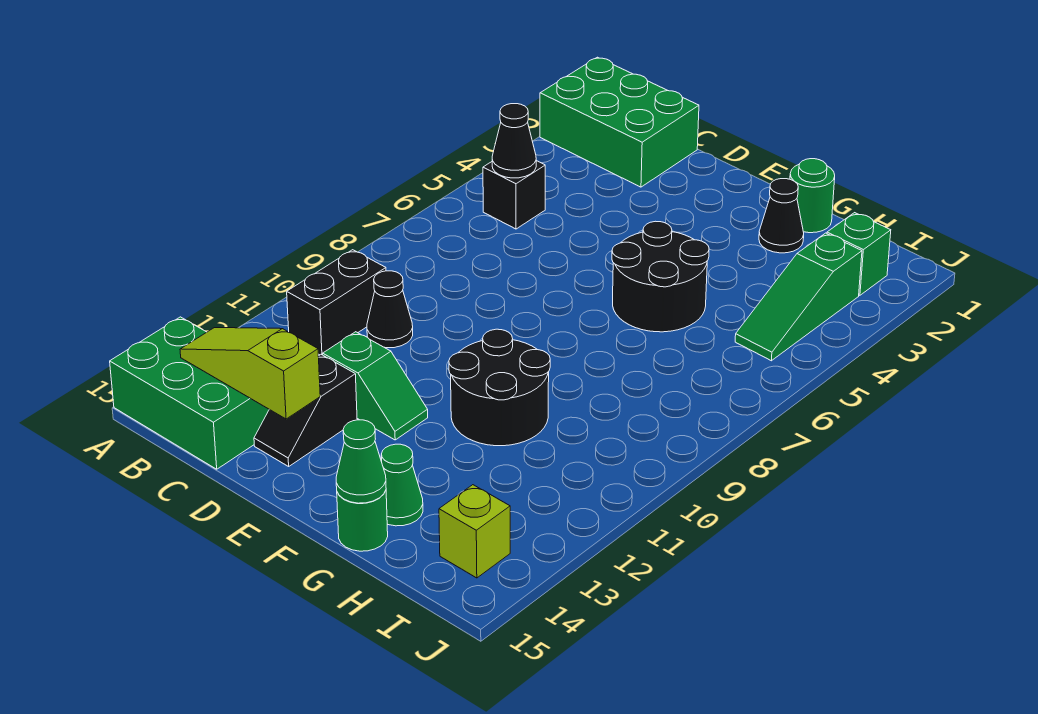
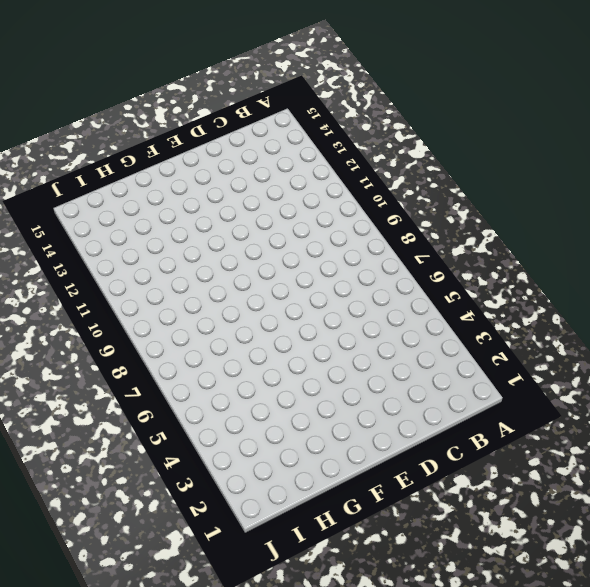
none -> green 2x3 brick [540,57,699,187]
none -> green 2x3 brick [110,317,269,469]
none -> black 1x1 brick [483,161,545,229]

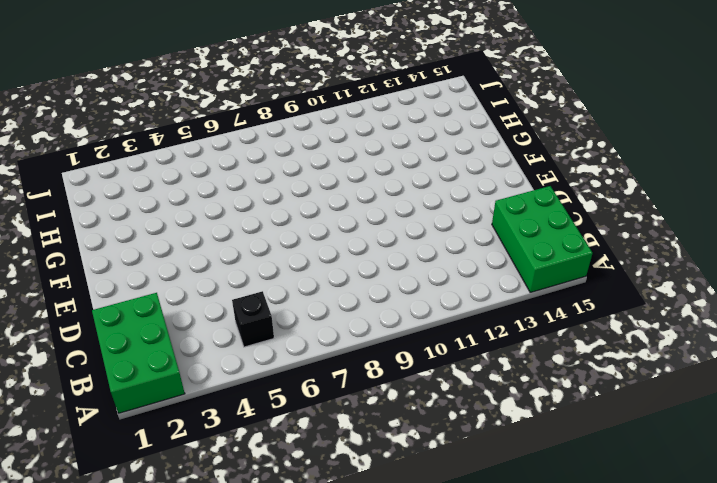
none -> black 1x2 brick [287,250,386,355]
none -> black 1x1 cone [367,271,413,348]
none -> green 1x2 slope [323,332,428,440]

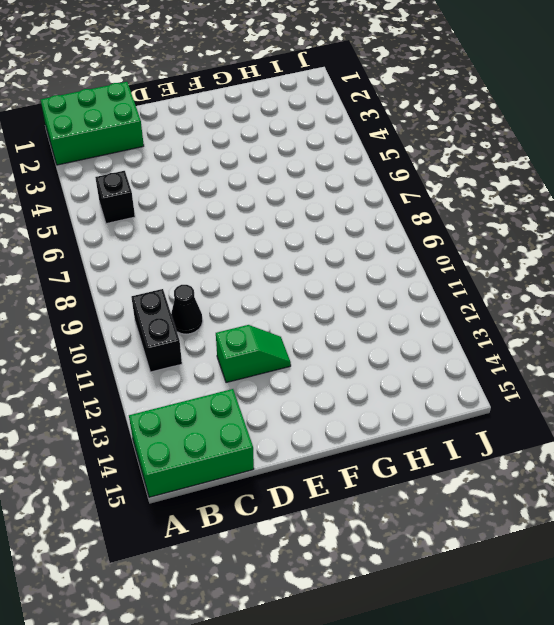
none -> black 1x2 slope [254,355,357,466]
none -> black 2x2 round brick [612,221,709,332]
none -> black 2x2 round brick [449,329,550,446]

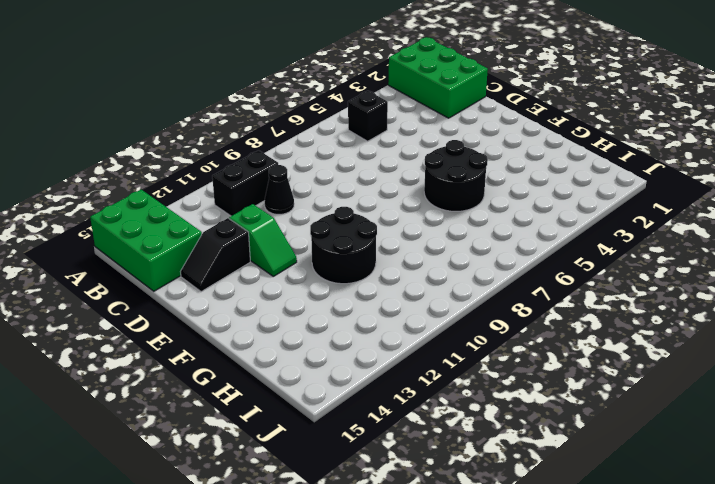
none -> green 1x1 round brick [790,159,835,233]
none -> black 1x1 cone [759,179,804,253]
none -> green 1x1 cone [381,444,423,526]

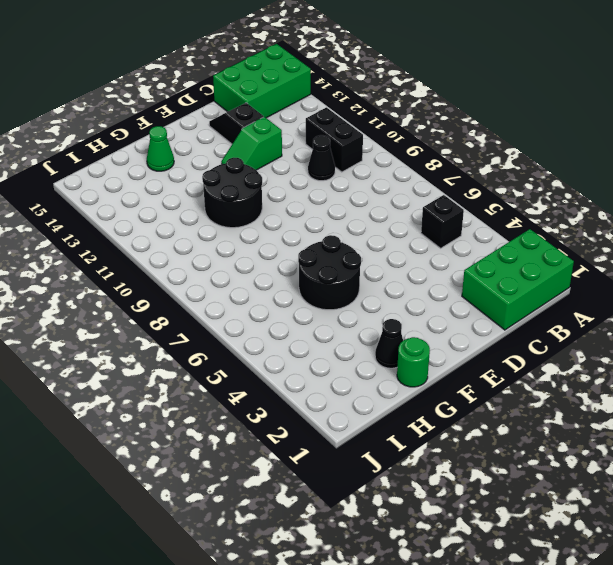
none -> green 1x1 round brick [337,490,388,551]
none -> green 1x1 brick [827,213,891,295]
none -> green 1x3 slope [735,233,862,361]

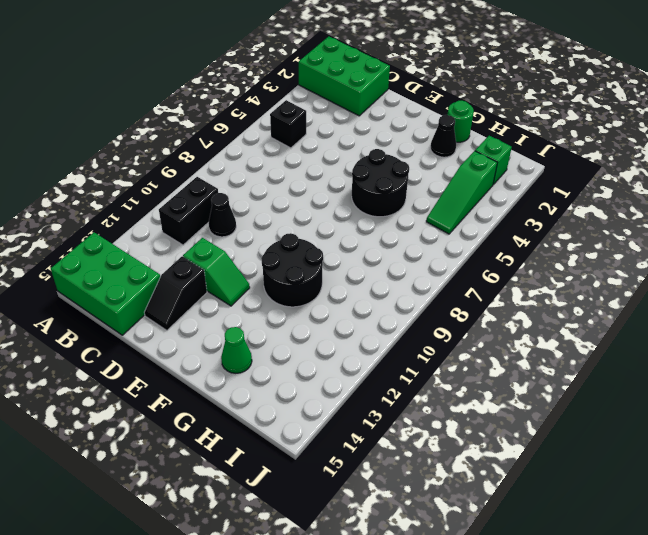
none -> green 1x1 round brick [337,490,388,551]
none -> lime 1x1 brick [439,485,510,578]
none -> black 1x1 cone [492,104,536,178]

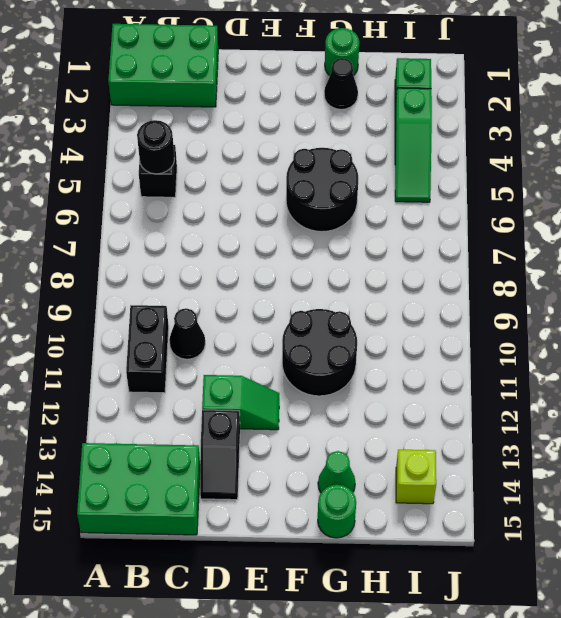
black 1x1 round brick [137,120,174,174] -> black 1x1 cone [492,104,536,178]
none -> lime 1x3 slope [180,328,320,419]
none -> green 1x1 cone [336,420,386,503]

